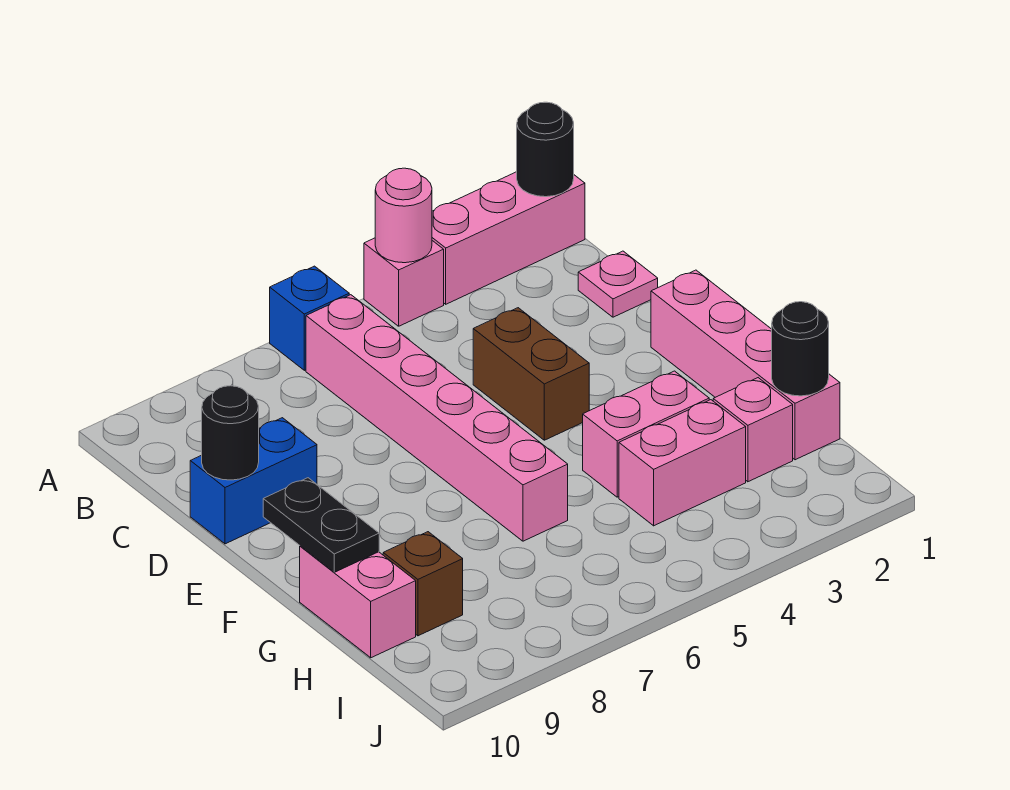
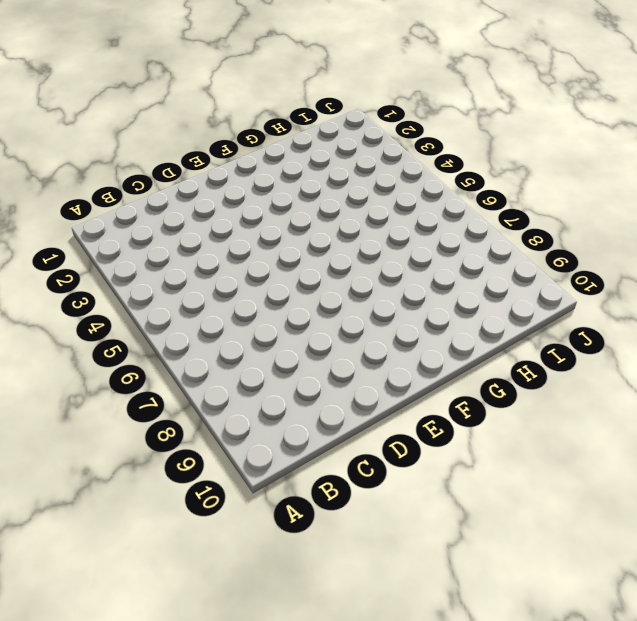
none -> pink 1x3 brick [432,172,585,304]
none -> pink 1x1 brick [364,238,444,326]
none -> blue 1x1 brick [270,266,349,370]

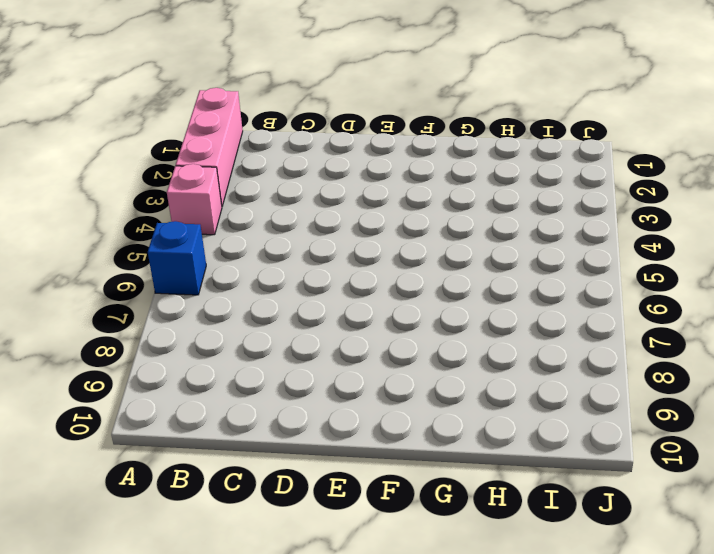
none -> pink 1x6 brick [306,295,568,541]
none -> pink 1x1 plate [578,251,658,317]
none -> brown 1x2 brick [473,308,589,440]

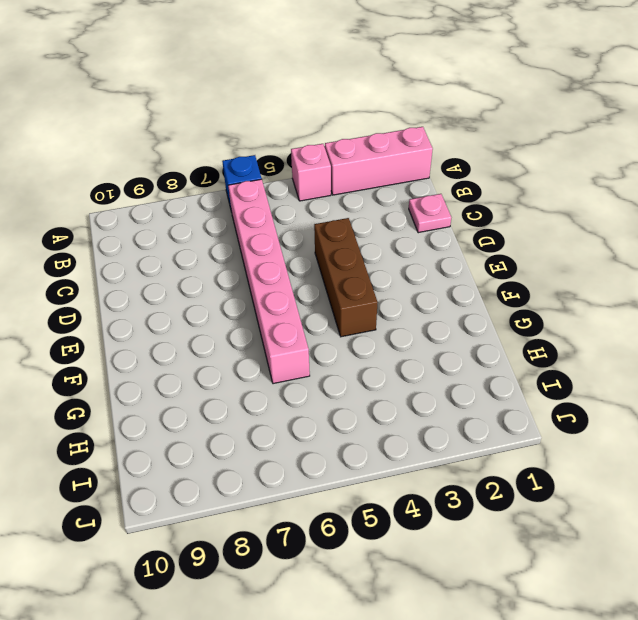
brown 1x3 brick [314,218,378,337] -> brown 1x2 brick [473,308,589,440]
none -> blue 1x2 brick [190,418,317,544]
none -> pink 1x4 brick [651,270,840,460]
none -> pink 1x2 brick [583,371,709,497]

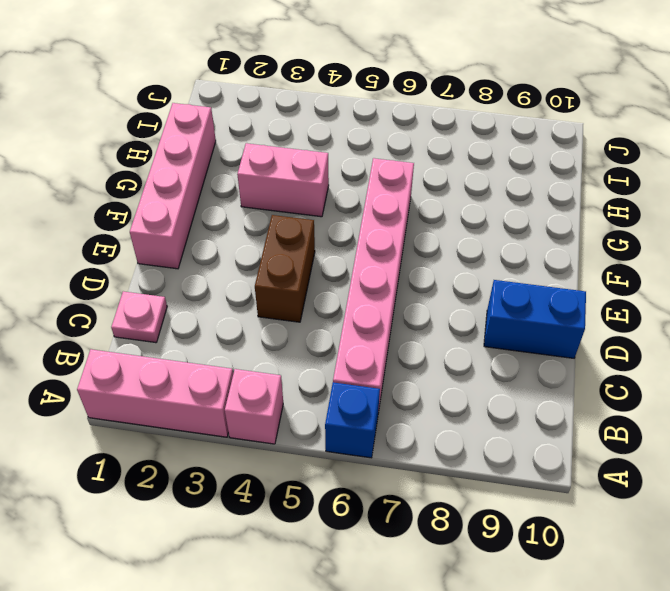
none -> pink 1x2 brick [300,546,416,658]
none -> pink 1x1 brick [713,378,793,482]
none -> pink 1x2 brick [619,400,746,526]

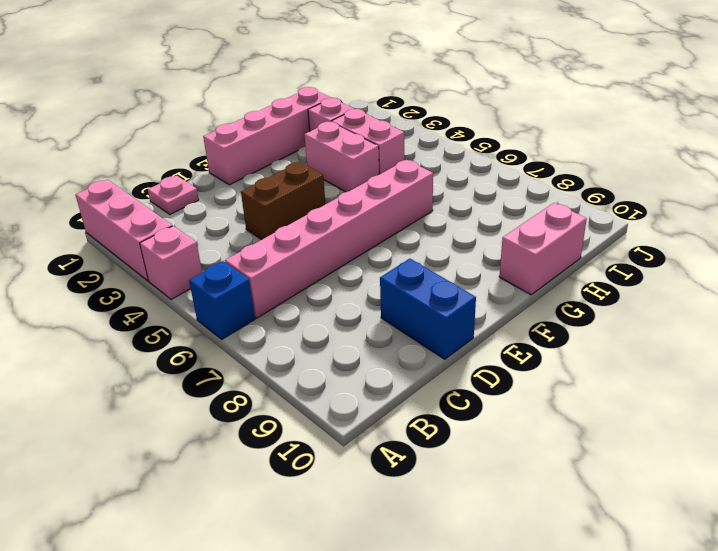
none -> brown 1x1 brick [383,532,463,636]
none -> black 1x1 round brick [517,102,574,197]
none -> pink 1x1 round brick [375,168,432,263]

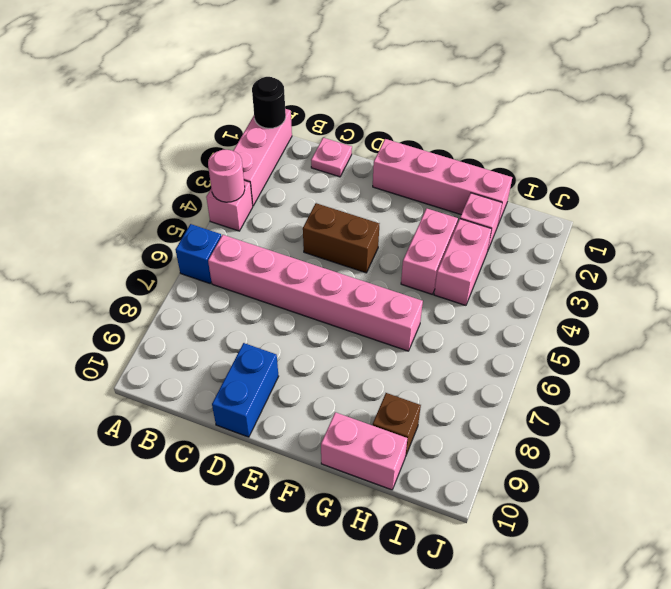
none -> black 1x1 round brick [202,386,259,480]
none -> black 1x2 plate [263,478,379,572]
none -> black 1x1 round brick [772,302,829,396]

